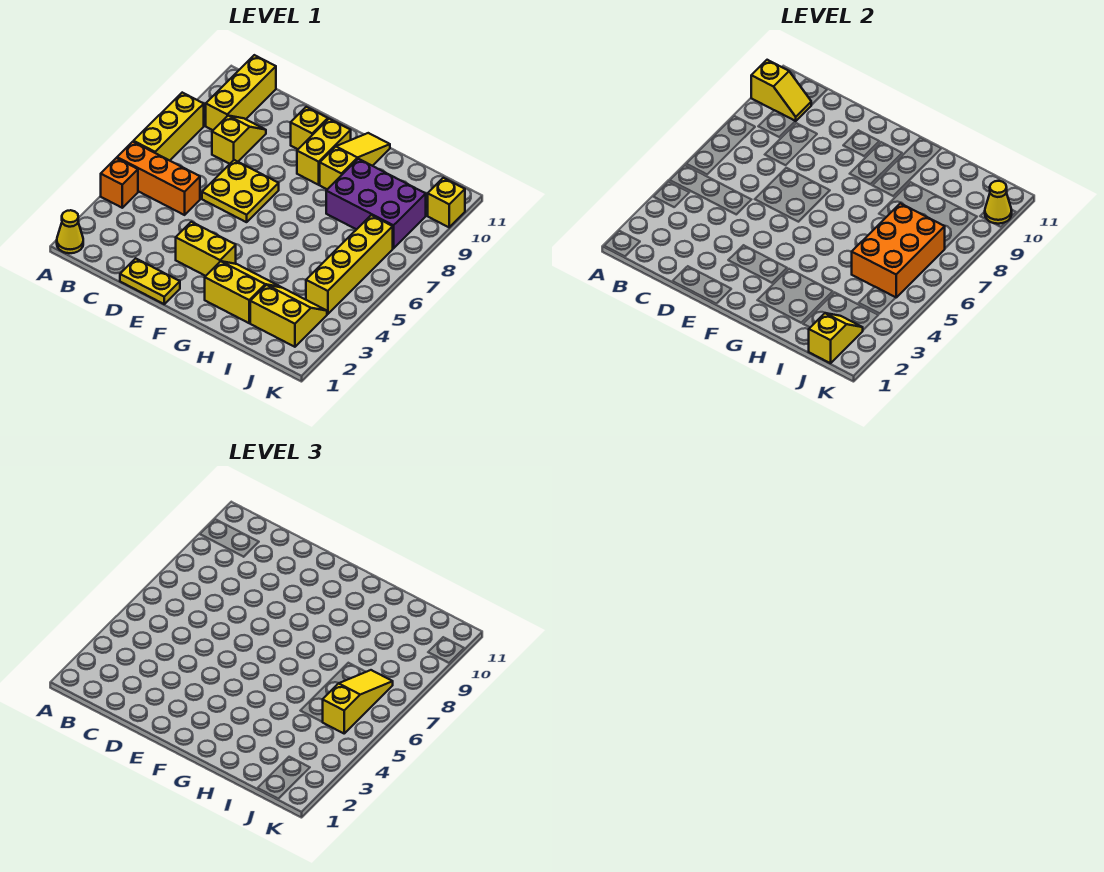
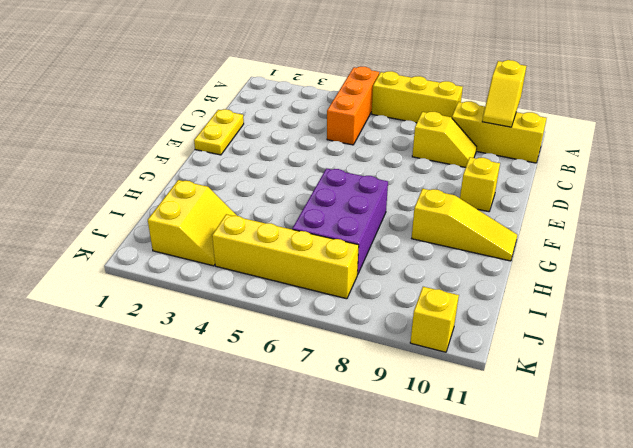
purple 2x3 brick [292,168,388,275] -> purple 2x3 brick moved to [326,159,426,248]
none -> yellow 1x1 cone [57,210,83,253]
none -> orange 1x1 brick [101,158,138,208]
none -> yellow 2x2 plate [202,160,279,222]

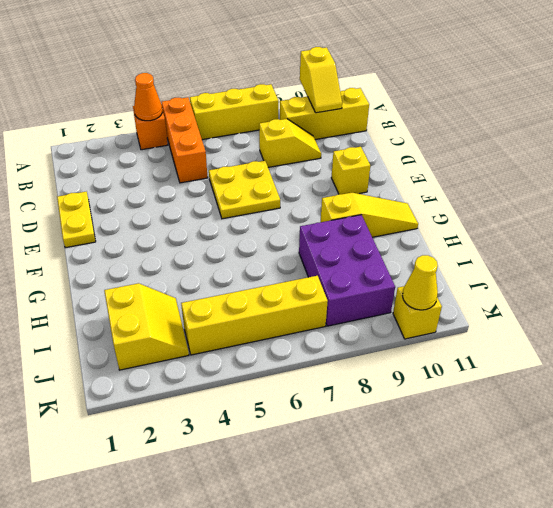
orange 1x1 cone [134,73,162,121] -> none
none -> yellow 1x1 cone [57,210,83,253]
none -> yellow 1x2 brick [176,222,236,276]
none -> yellow 1x2 brick [297,119,351,185]

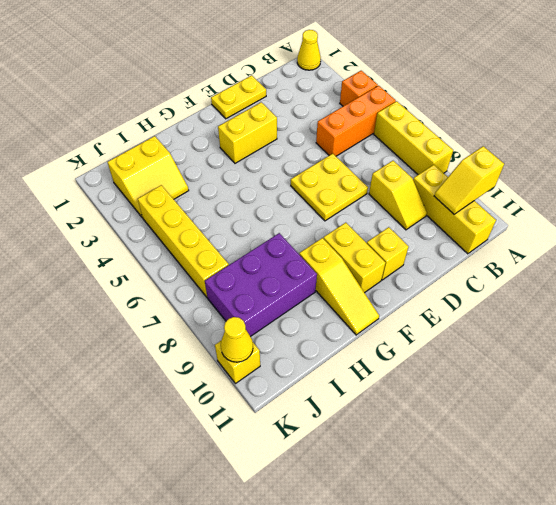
none -> yellow 2x2 slope [205,261,280,323]
none -> orange 2x3 brick [852,203,945,297]
none -> yellow 1x2 slope [809,313,863,363]

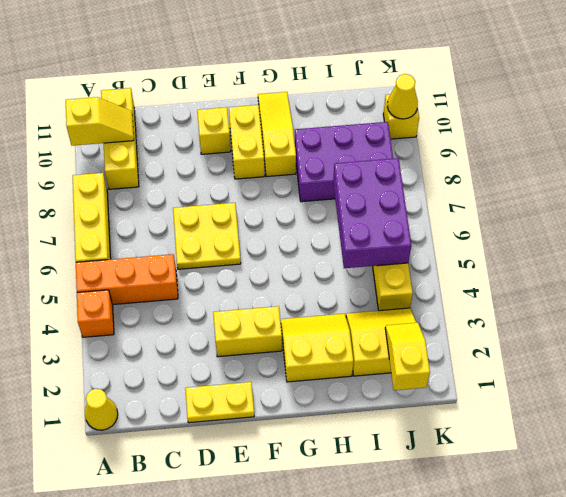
purple 2x3 brick [333,158,411,268] -> orange 2x3 brick [852,203,945,297]
none -> yellow 1x2 slope [212,116,266,164]
none -> yellow 1x3 slope [323,670,393,733]

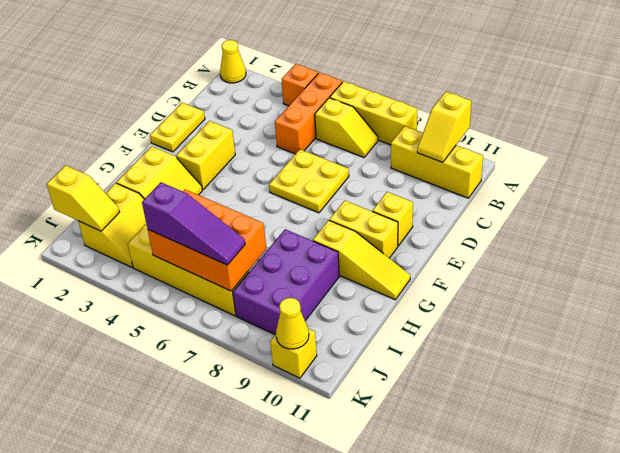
yellow 1x2 slope [315,98,378,157] -> yellow 1x2 slope moved to [212,116,266,164]
purple 1x3 slope [142,182,245,265] -> yellow 1x3 slope [323,670,393,733]

